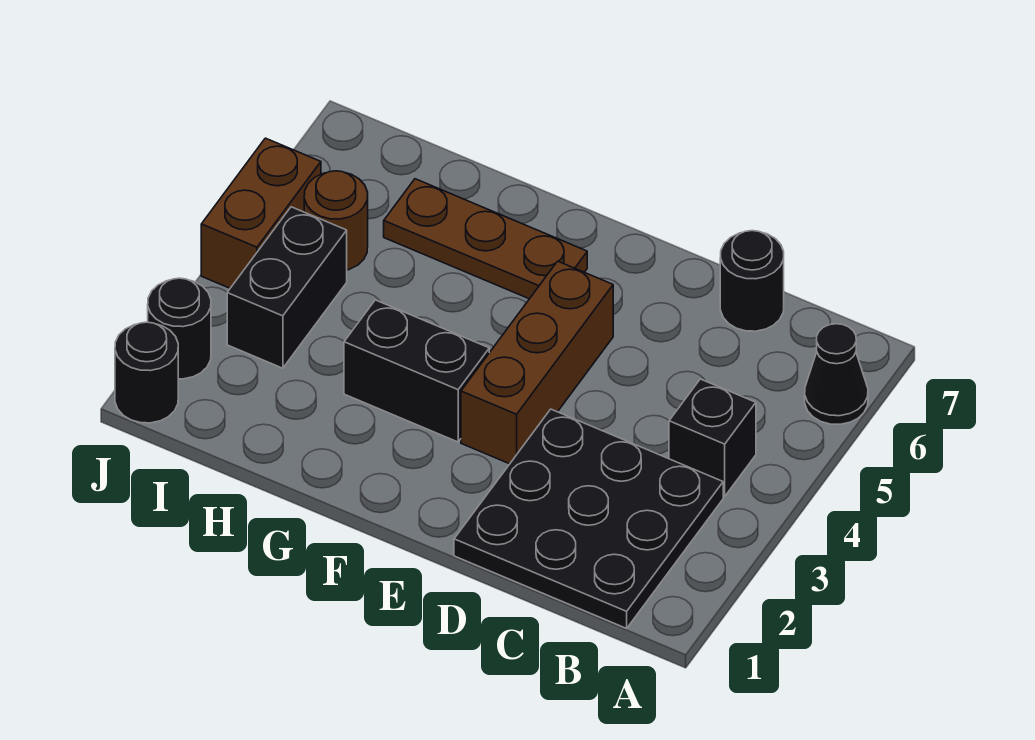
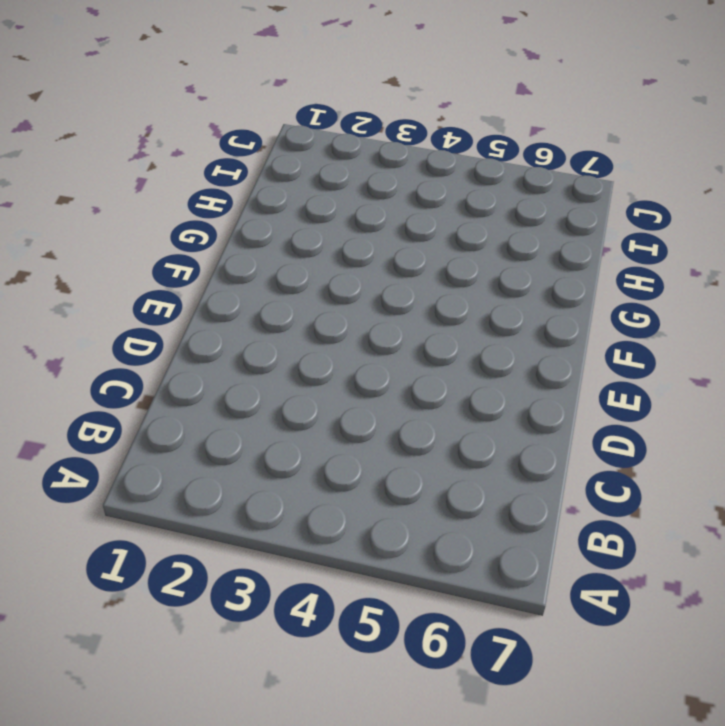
none -> black 1x1 cone [805,324,868,424]
none -> black 3x3 plate [454,409,723,628]
none -> black 1x1 brick [669,379,756,496]

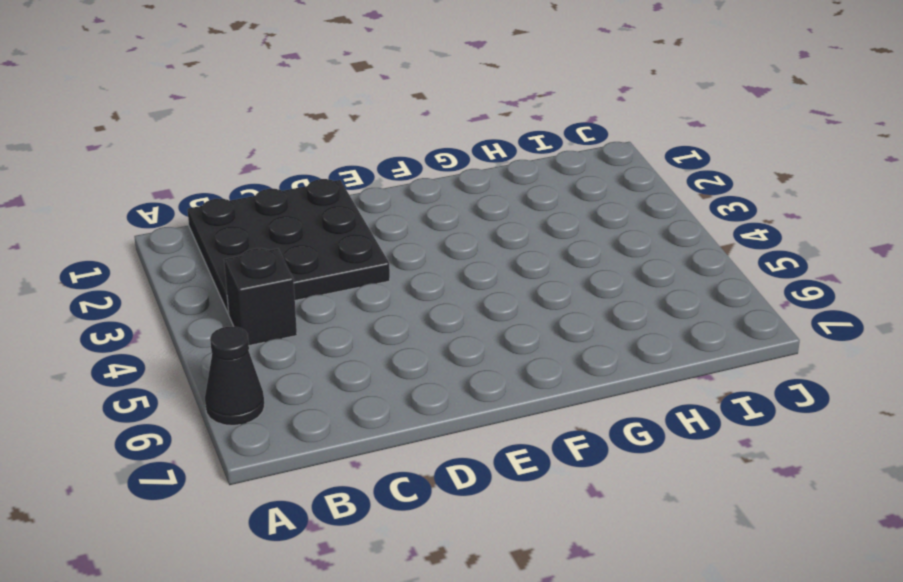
none -> black 1x1 round brick [720,231,784,331]
none -> brown 1x3 brick [461,261,613,464]
none -> black 1x2 brick [344,300,489,442]

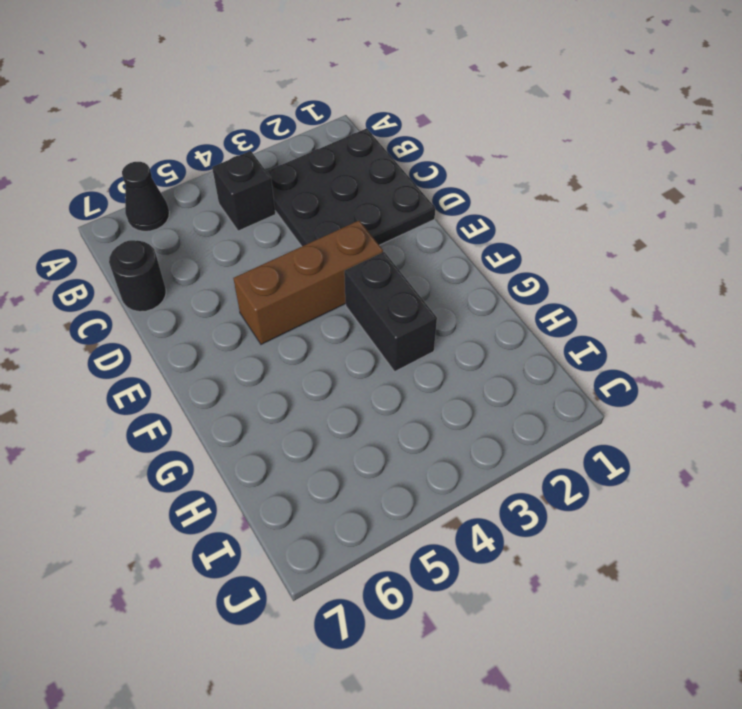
none -> brown 1x3 plate [384,179,587,299]
none -> black 1x2 brick [227,207,347,368]
none -> brown 1x1 round brick [304,171,368,270]

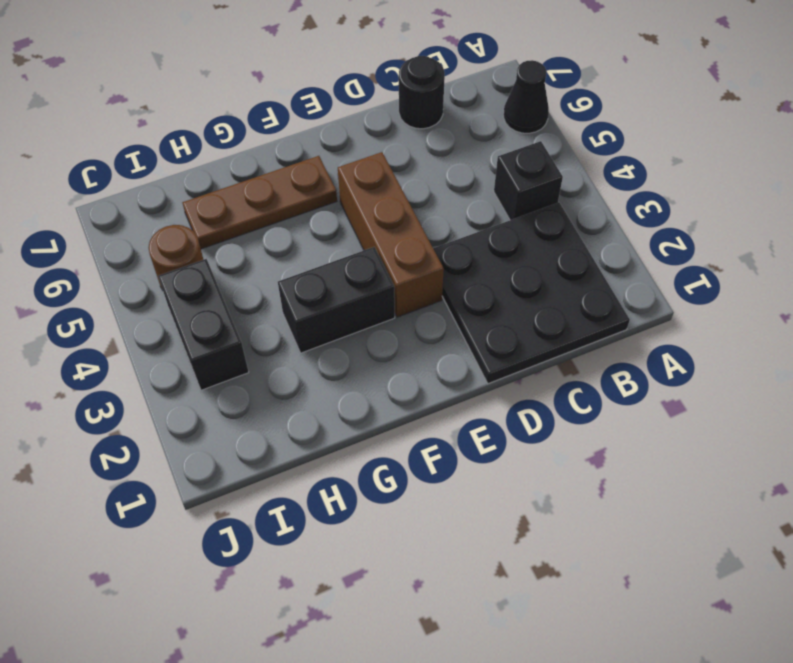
none -> black 1x1 round brick [115,322,178,423]
none -> black 1x1 round brick [148,278,211,379]
none -> brown 1x2 brick [201,138,321,288]

